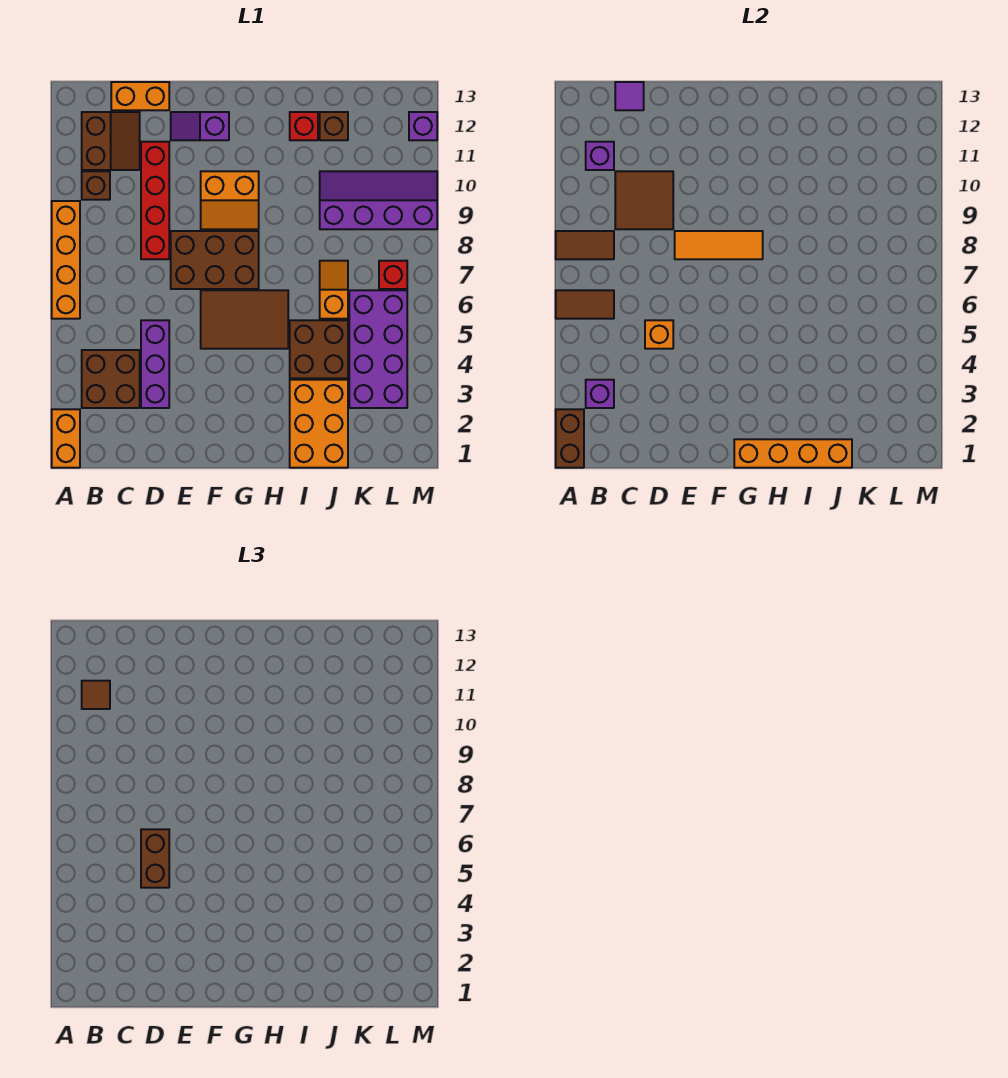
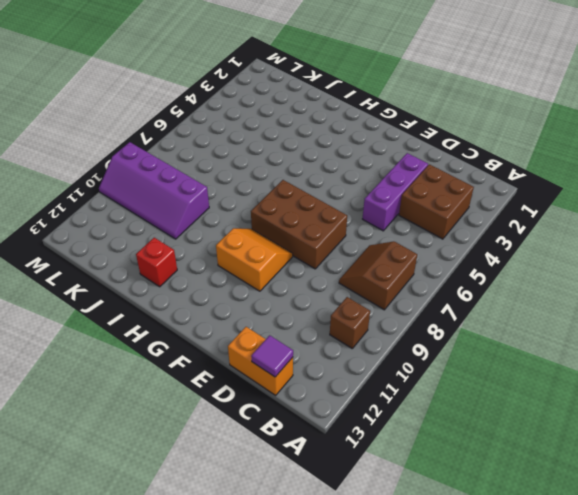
brown 2x2 slope [339,241,417,310] -> brown 2x2 slope moved to [82,112,140,170]
none -> orange 1x2 brick [52,409,80,468]
none -> orange 1x4 brick [52,201,80,319]
none -> red 1x4 brick [141,142,169,259]
none -> purple 1x2 slope [171,112,229,140]

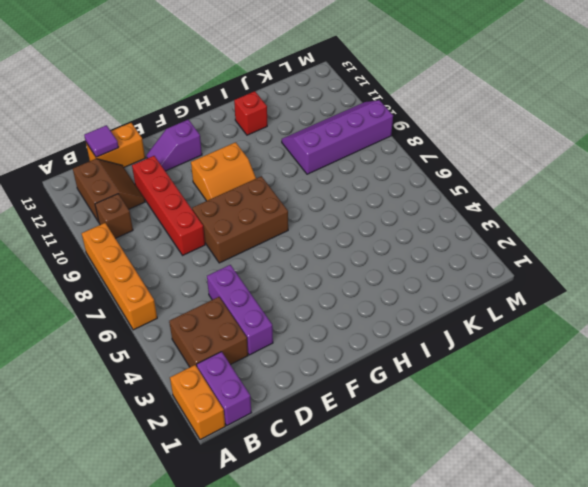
purple 1x2 brick [197,352,251,425] -> none
none -> brown 2x3 tile [201,290,288,349]
none -> orange 2x3 brick [290,380,348,468]
none -> brown 2x2 brick [290,320,348,378]
none -> orange 1x2 slope [320,261,348,319]

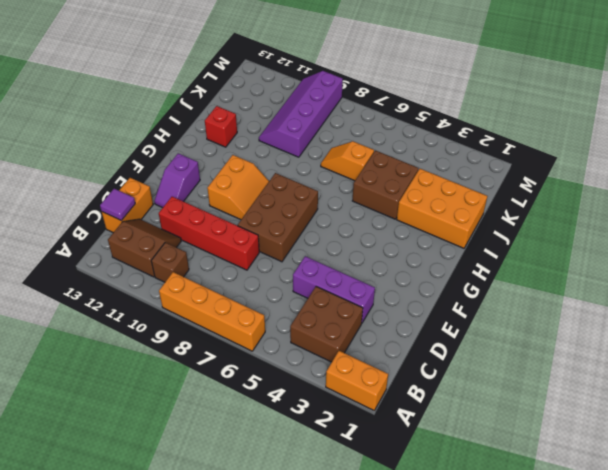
none -> brown 2x3 tile [201,290,288,349]
none -> brown 1x1 brick [320,112,348,140]
none -> purple 2x4 brick [349,290,407,408]
none -> red 1x1 brick [379,261,407,289]

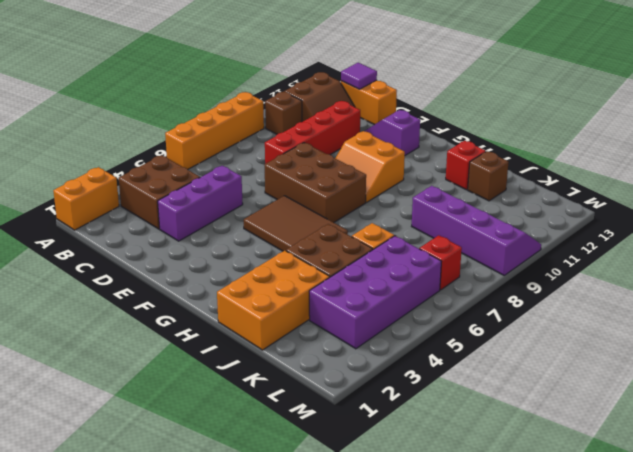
none -> purple 1x1 brick [409,112,437,140]
none -> brown 1x2 brick [556,409,584,468]
none -> brown 1x2 tile [556,290,614,319]
none -> brown 1x2 tile [556,231,614,259]

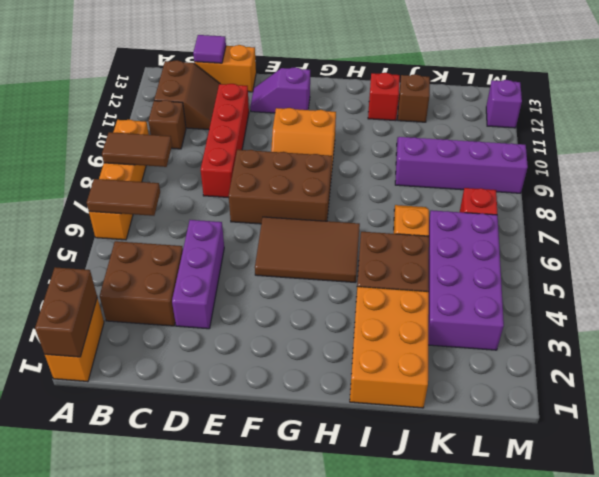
none -> purple 1x1 brick [586,380,614,408]
none -> purple 1x1 brick [586,142,614,170]
none -> brown 2x2 tile [615,171,673,229]
none -> orange 1x1 brick [645,320,673,349]

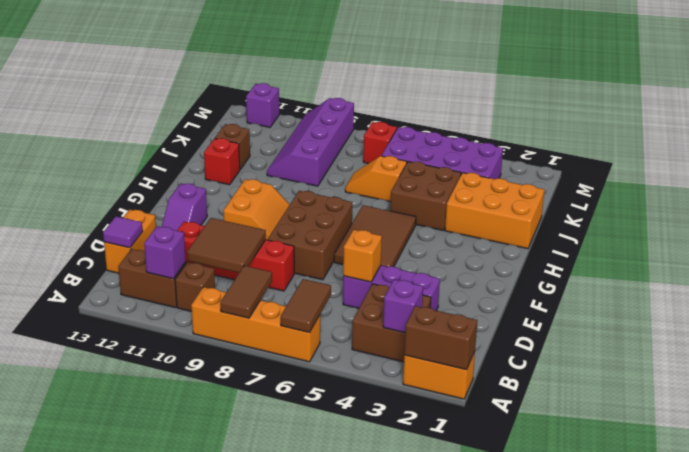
none -> orange 1x3 tile [675,231,763,259]
none -> orange 1x4 brick [734,439,852,468]
none -> brown 1x1 tile [82,681,110,709]
none -> brown 1x2 brick [141,829,169,888]

